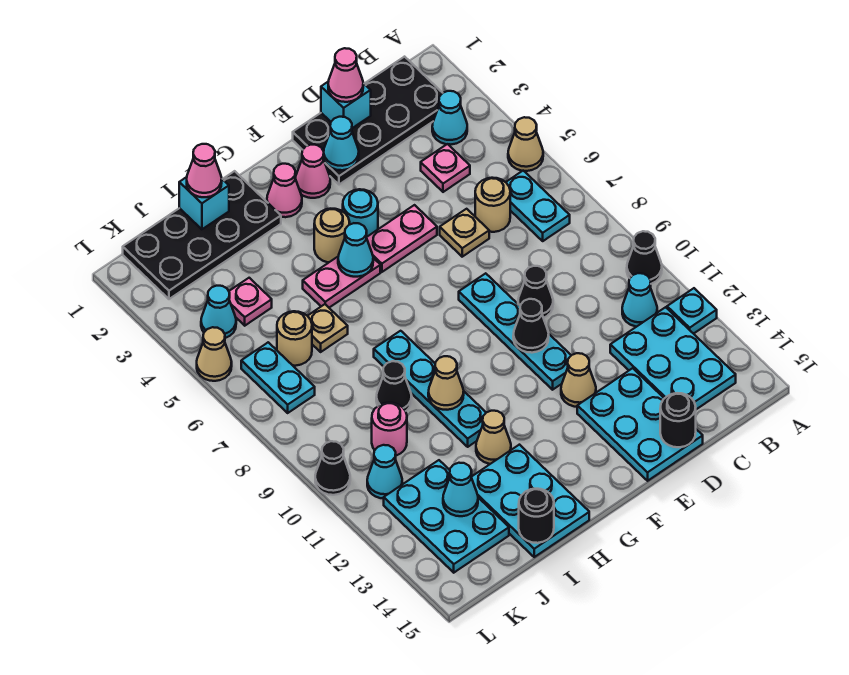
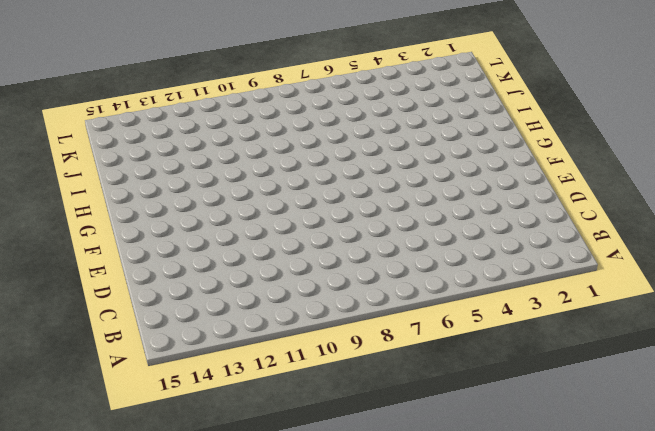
none -> tan 1x1 cone [508,117,543,171]
none -> black 1x1 cone [627,231,662,284]
none -> cyan 1x1 plate [667,288,717,334]
none -> black 2x4 plate [293,57,442,185]

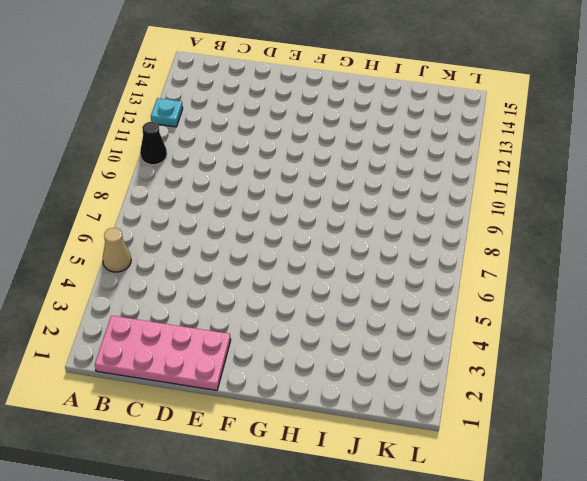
pink 2x4 plate [95,316,231,390] -> black 2x4 plate [293,57,442,185]
none -> cyan 1x1 cone [432,91,467,145]
none -> cyan 1x2 plate [506,171,570,241]
none -> cyan 1x1 cone [622,273,657,327]
none -> cyan 2x3 plate [610,307,736,409]

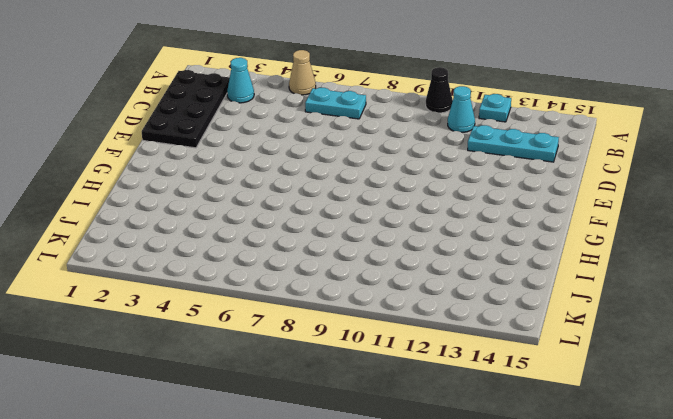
cyan 1x3 plate [468,125,559,162] -> cyan 2x3 plate [610,307,736,409]
none -> pink 1x1 plate [421,144,470,192]
none -> tan 1x1 round brick [475,178,510,232]
none -> tan 1x1 plate [440,209,489,257]
none -> black 1x1 cone [518,266,553,318]

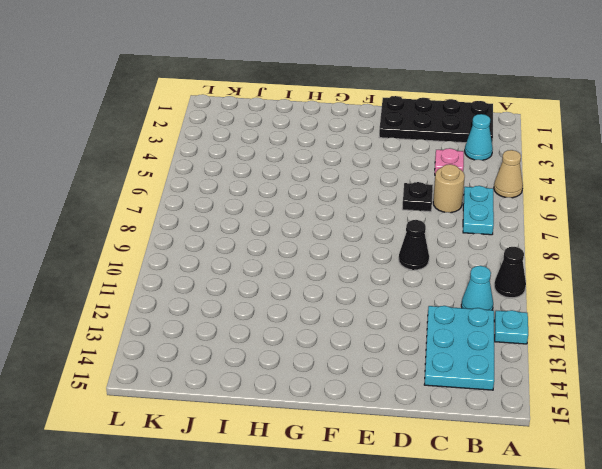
black 1x1 plate [402,182,433,212] -> tan 1x1 plate [440,209,489,257]
none -> cyan 2x3 plate [577,368,703,481]
none -> pink 1x2 plate [366,205,437,272]
none -> cyan 1x4 plate [459,273,571,390]
none -> tan 1x1 cone [561,353,596,407]

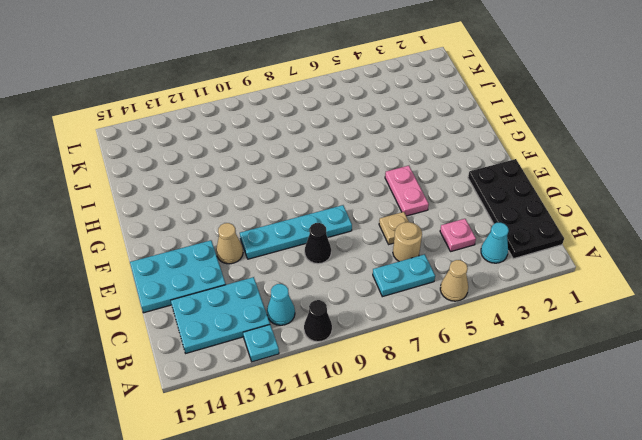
none -> pink 1x1 cone [296,145,330,198]
none -> cyan 1x1 round brick [343,189,378,237]
none -> pink 1x1 cone [267,164,302,217]
none -> tan 1x1 round brick [314,209,350,262]

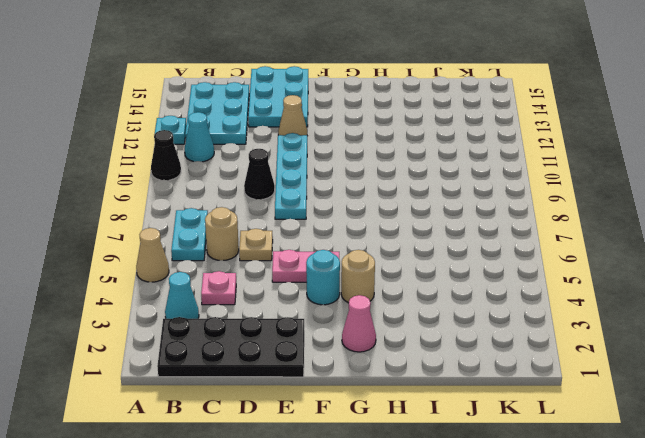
none -> pink 1x1 cone [296,145,330,198]
none -> pink 1x2 plate [303,257,380,308]
none -> black 2x4 plate [123,171,281,299]
none -> cyan 1x4 plate [374,331,486,447]

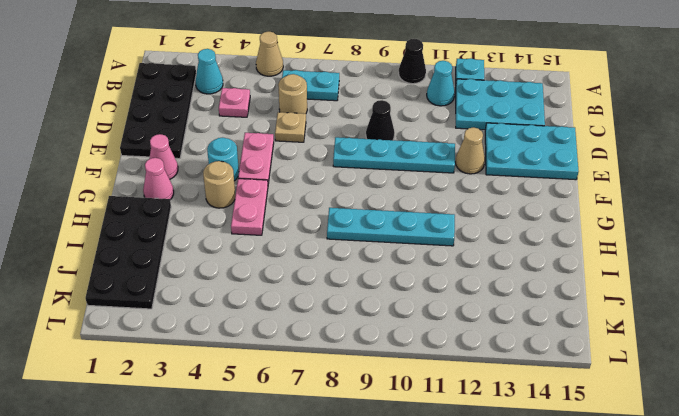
none -> tan 1x1 cone [476,411,511,464]
none -> cyan 2x3 plate [471,445,589,557]
none -> tan 1x1 plate [308,304,348,352]
none -> black 1x1 cone [376,361,412,411]

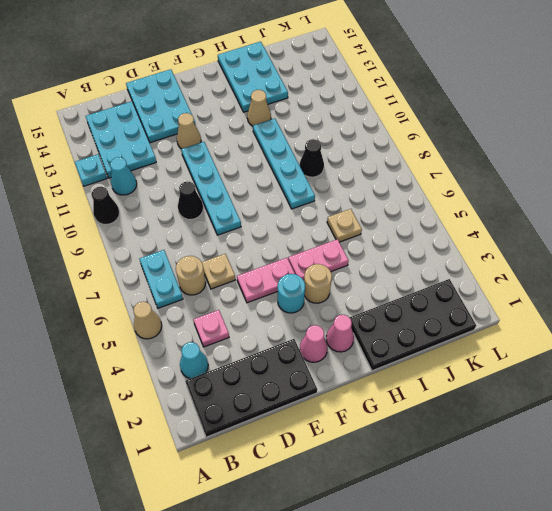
none -> pink 1x1 plate [229,278,272,326]
none -> tan 1x1 round brick [277,311,312,366]
none -> pink 1x1 round brick [372,403,407,456]
none -> cyan 2x3 plate [384,460,509,573]

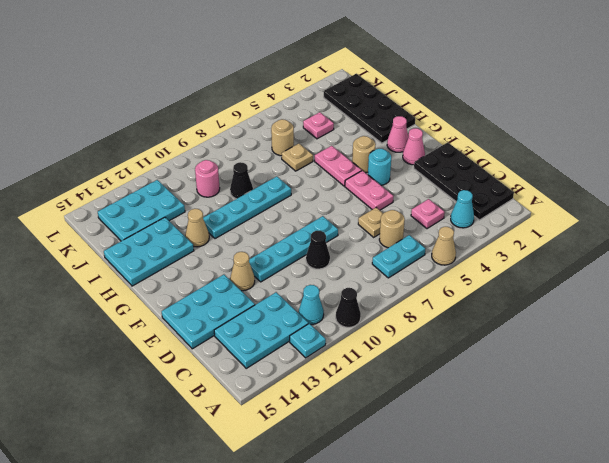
none -> cyan 1x1 cone [201,286,236,338]
none -> cyan 1x2 plate [241,342,315,413]
none -> cyan 1x1 cone [367,445,402,499]
none -> tan 1x1 cone [197,327,232,381]

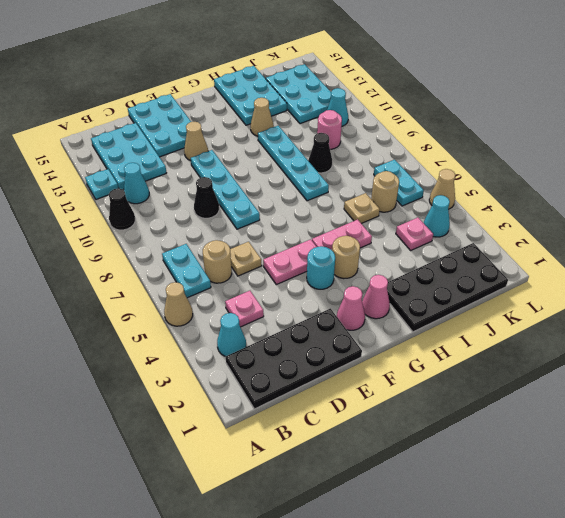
none -> black 1x1 cone [315,441,350,495]
none -> cyan 1x1 brick [321,81,371,128]
none -> black 1x1 round brick [660,393,696,447]
none -> cyan 1x1 cone [324,117,359,170]

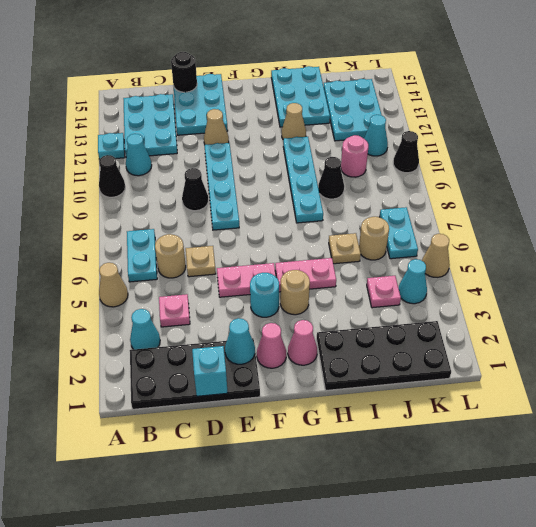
none -> black 1x1 cone [513,299,549,353]
none -> cyan 1x1 cone [338,223,373,277]
none -> tan 1x1 cone [428,356,464,410]
none -> cyan 1x1 brick [179,177,229,229]

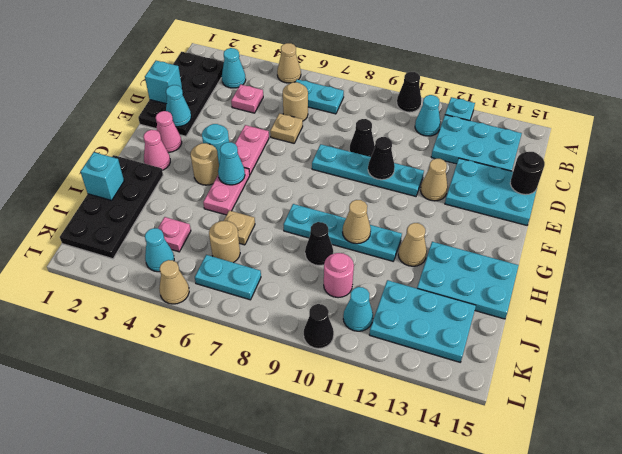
none -> black 1x1 round brick [519,489,554,543]
none -> cyan 1x1 cone [443,463,478,516]
none -> pink 1x1 cone [328,48,363,102]
none -> pink 1x1 cone [187,144,222,197]

